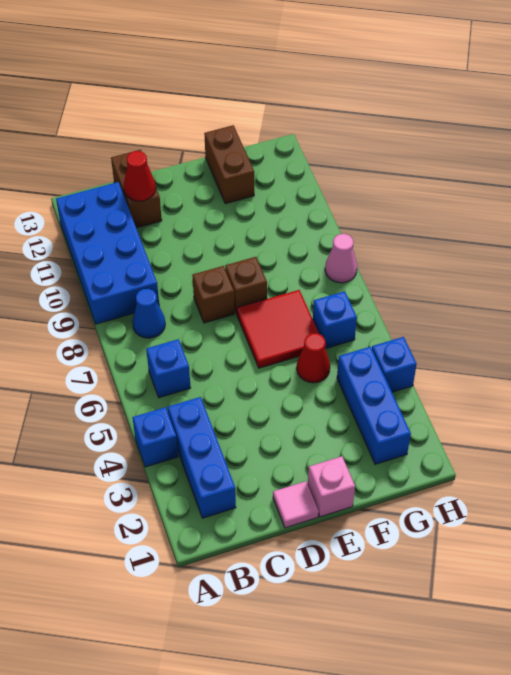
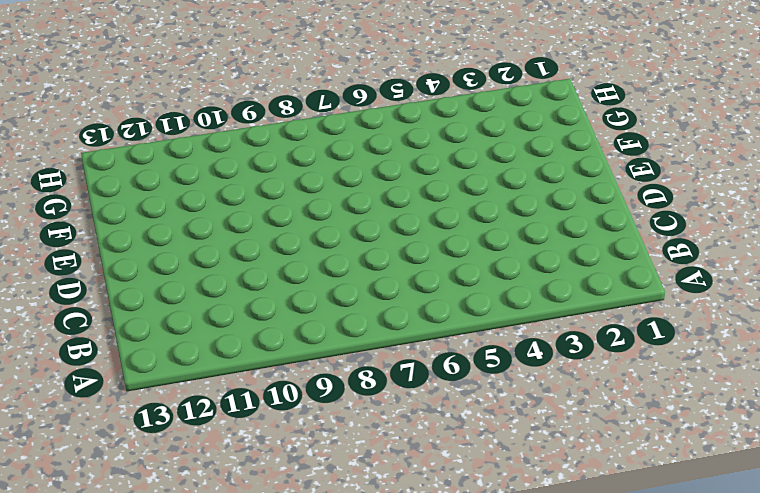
none -> blue 1x1 brick [132,407,178,467]
none -> blue 2x4 brick [56,182,159,324]
none -> blue 1x3 brick [168,397,236,518]

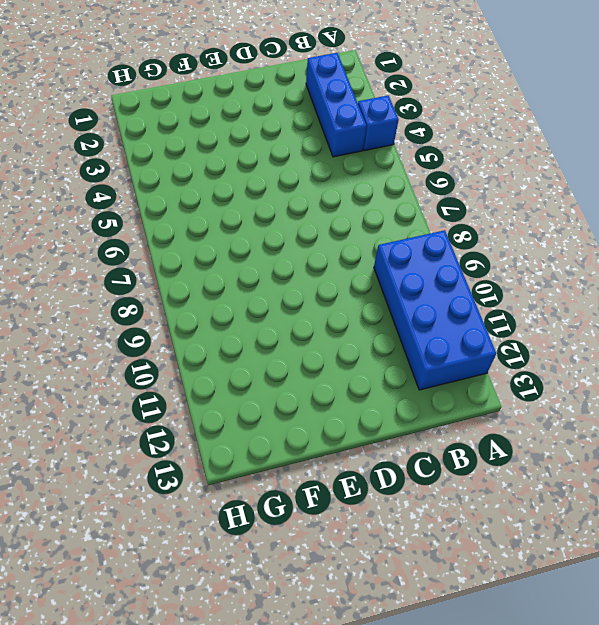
none -> blue 1x1 brick [146,339,191,398]
none -> blue 1x1 cone [132,289,165,338]
none -> brown 1x2 brick [111,150,162,228]

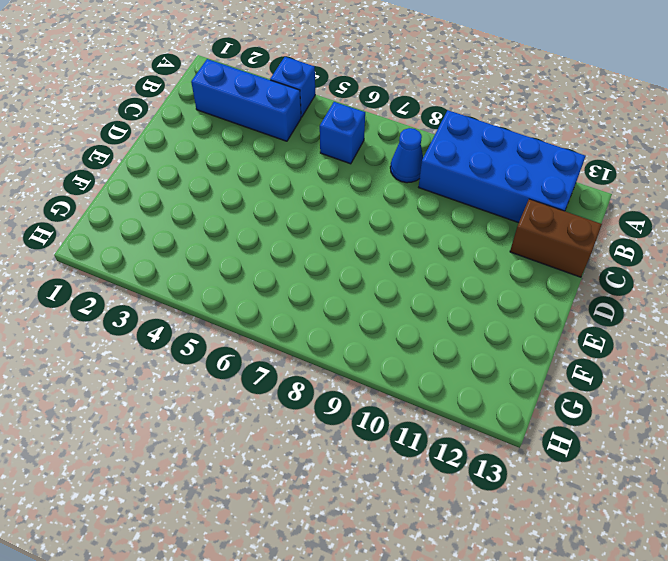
none -> pink 1x1 tile [273,481,319,528]
none -> brown 1x1 brick [192,266,235,323]
none -> pink 1x1 brick [308,456,355,517]

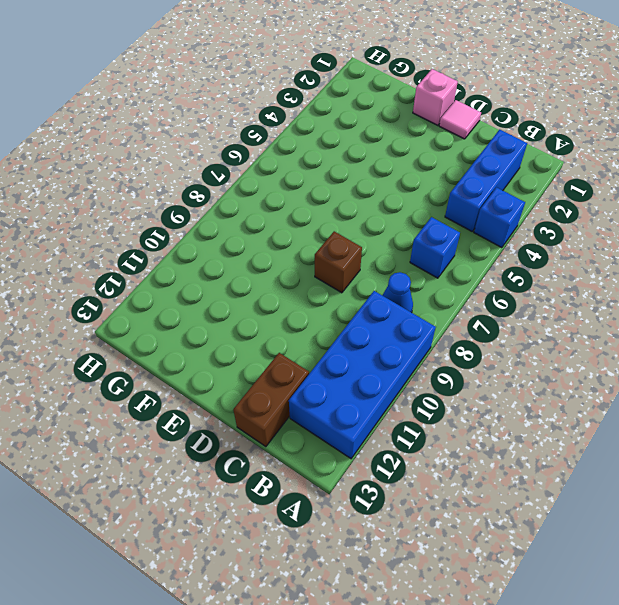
none -> red 2x2 tile [236,290,319,368]
none -> brown 1x1 brick [225,257,267,313]
none -> red 1x1 cone [297,333,330,383]

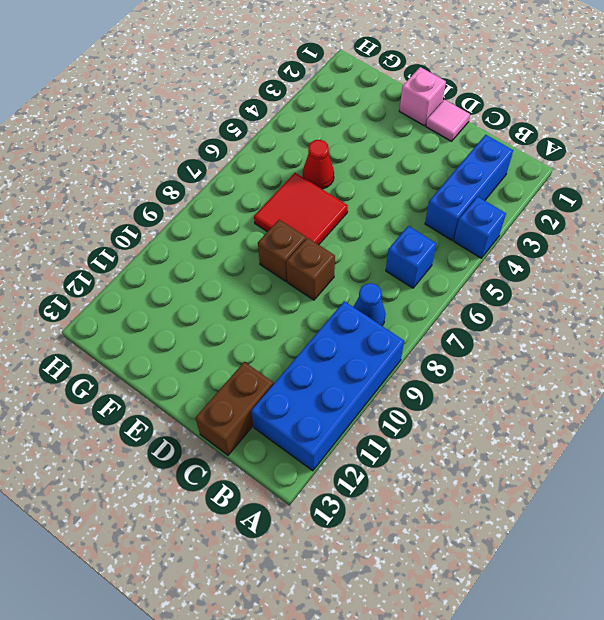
none -> brown 1x2 brick [204,125,254,204]
none -> blue 1x3 brick [337,347,411,464]
none -> blue 1x1 brick [313,291,357,349]

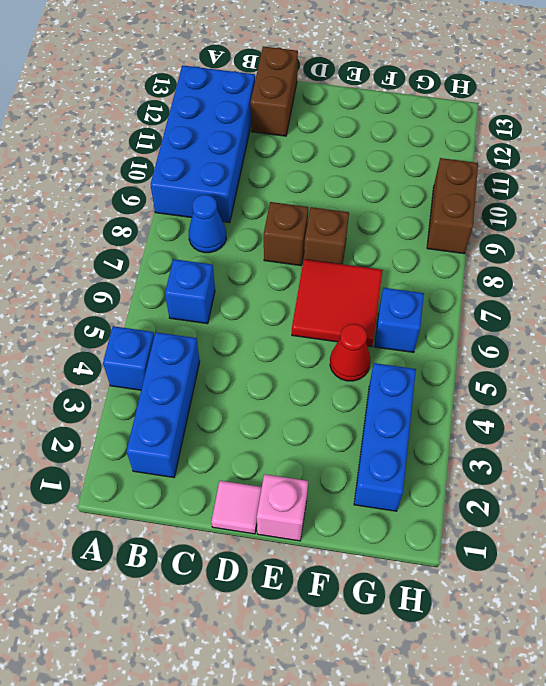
brown 1x2 brick [427,158,478,254] -> brown 1x2 brick moved to [204,125,254,204]
none -> blue 1x1 brick [372,337,417,392]
none -> pink 1x1 cone [325,234,357,283]
none -> red 1x1 cone [124,151,156,201]

